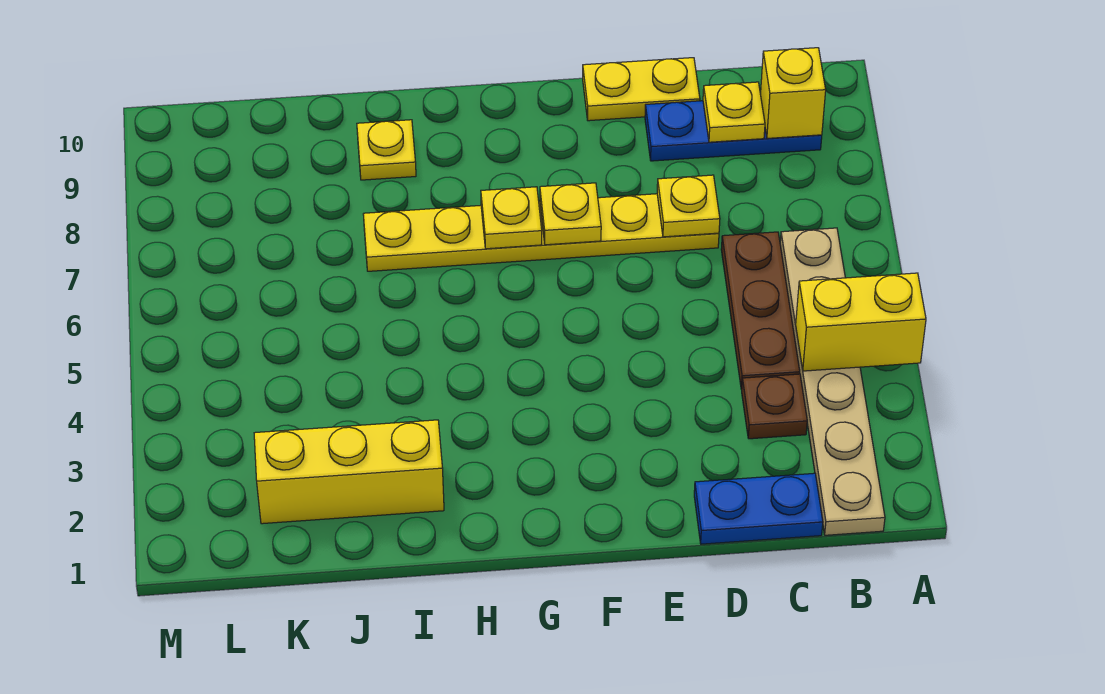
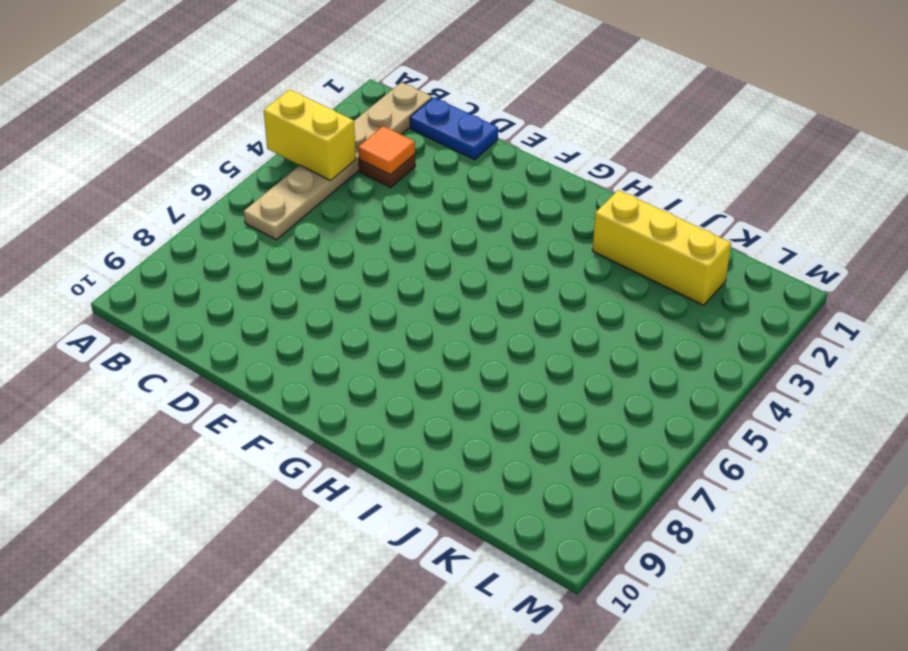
orange 1x1 tile [358,126,415,175] -> none
none -> blue 1x3 plate [645,101,822,161]
none -> brown 1x3 plate [721,232,800,389]
none -> yellow 1x6 plate [363,194,719,271]

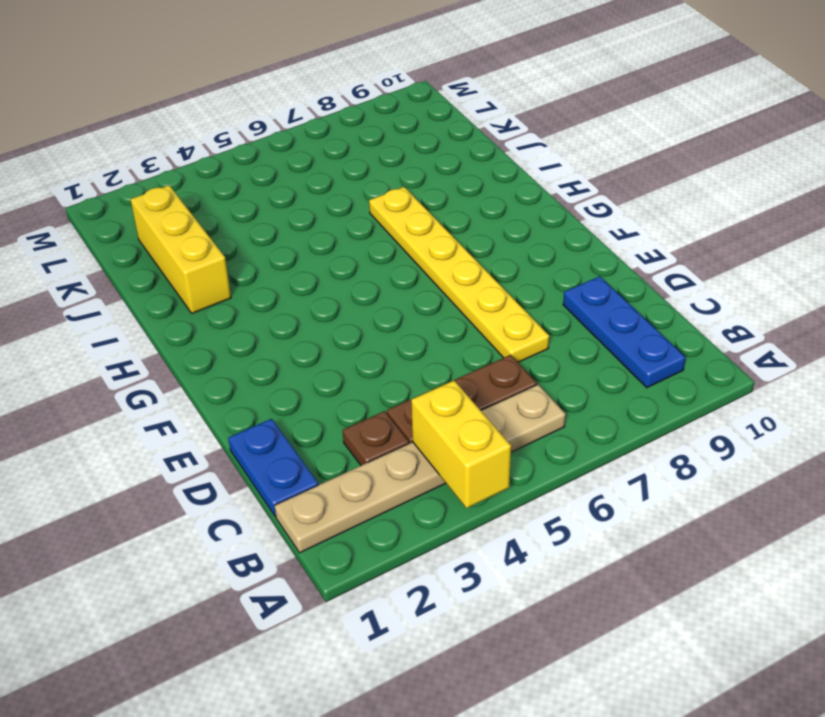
none -> yellow 1x2 plate [583,58,700,121]
none -> yellow 1x1 plate [357,120,416,180]
none -> yellow 1x1 brick [761,48,826,138]

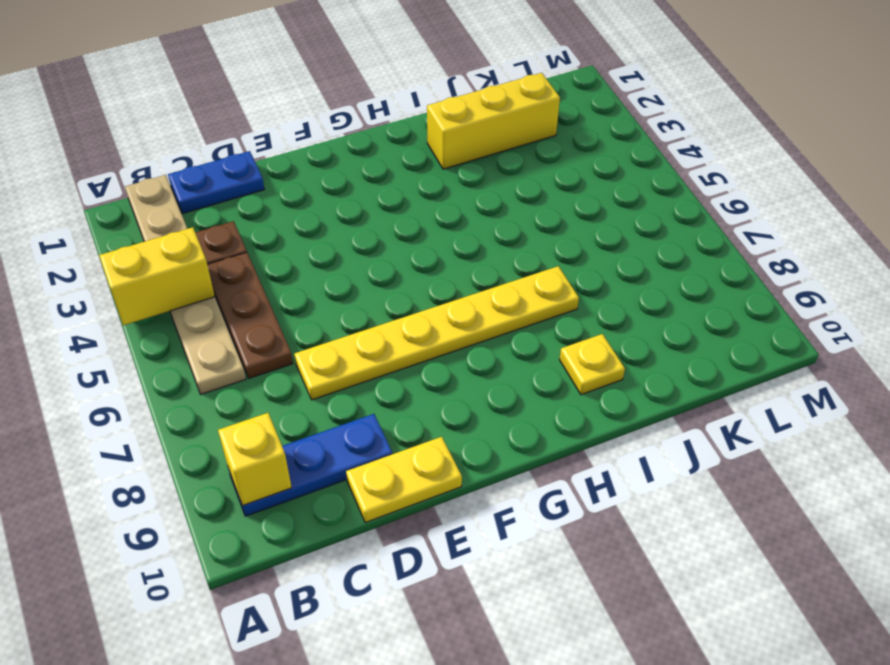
none -> yellow 1x1 plate [703,82,765,142]
none -> yellow 1x1 plate [657,175,720,237]
none -> yellow 1x1 plate [540,183,601,245]

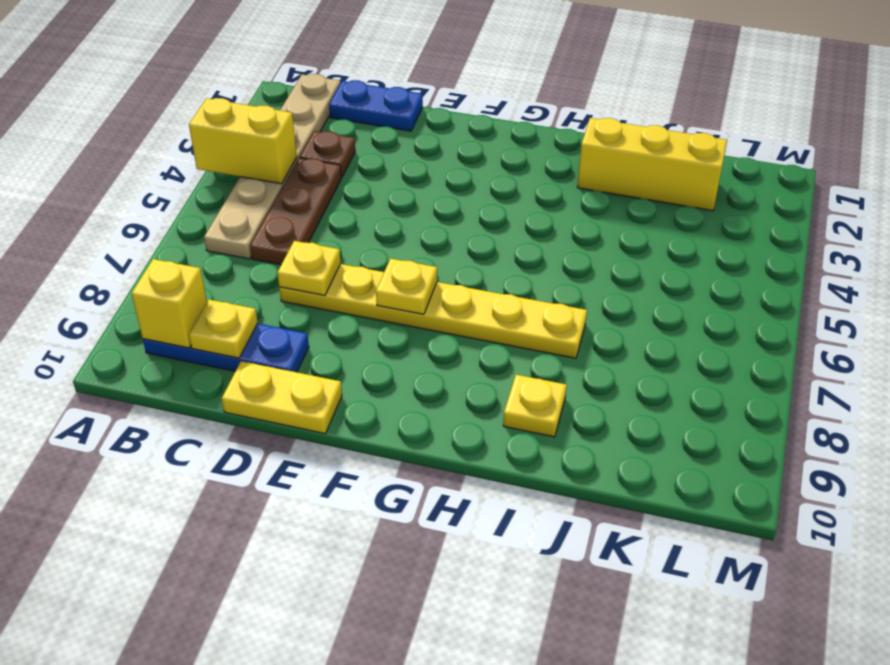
none -> yellow 1x1 plate [481,187,542,249]

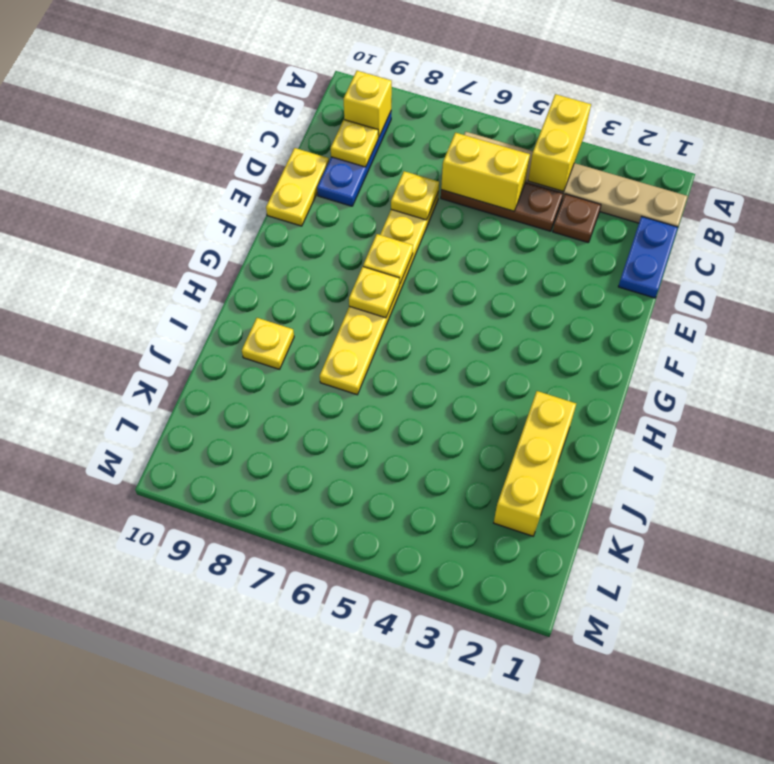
yellow 1x2 brick [441,133,530,211] -> none

